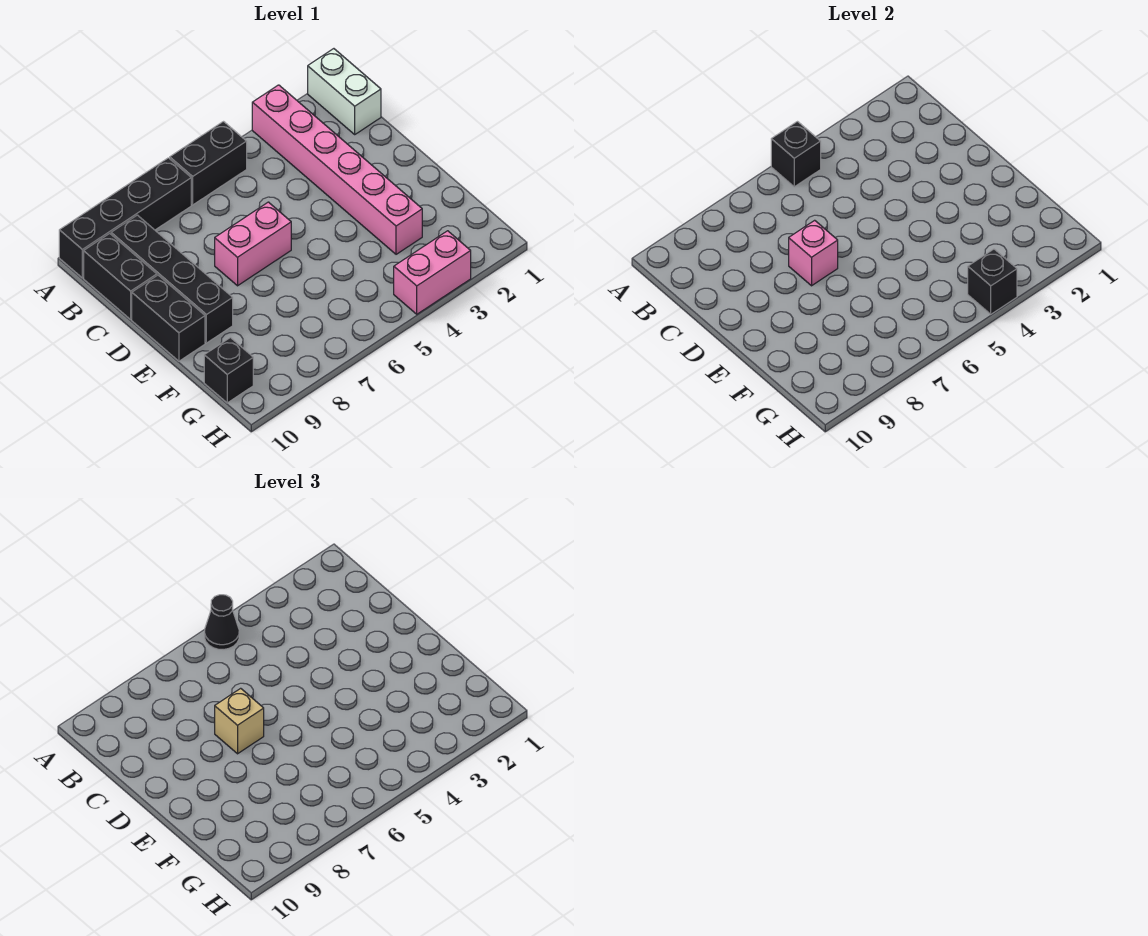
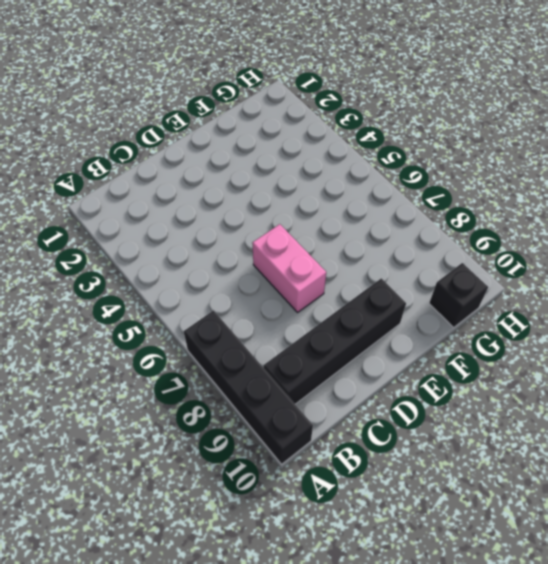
none -> white 1x2 brick [308,49,381,134]
none -> pink 1x6 brick [252,85,422,254]
none -> black 1x2 brick [170,122,247,205]

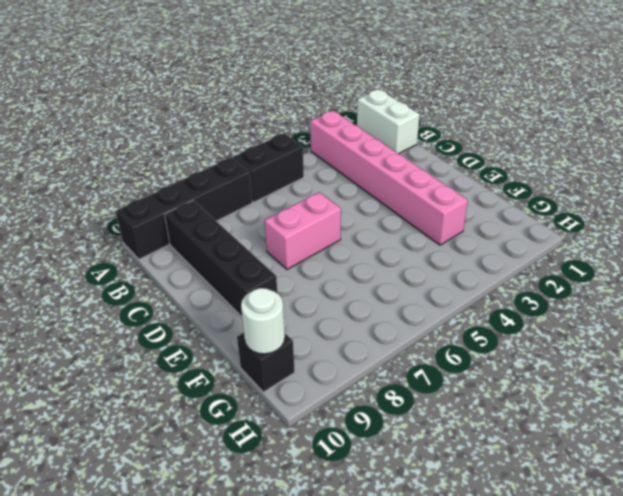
white 1x1 round brick [241,288,285,354] -> none
none -> black 1x2 brick [84,233,157,319]
none -> black 1x2 brick [132,275,205,361]
none -> pink 1x2 brick [394,231,471,314]

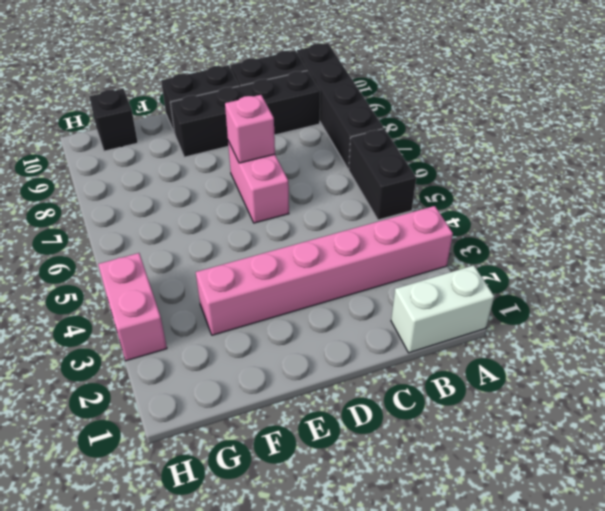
none -> black 1x1 brick [771,122,821,187]
none -> black 1x1 brick [968,249,1017,314]
none -> black 1x1 cone [205,595,239,650]

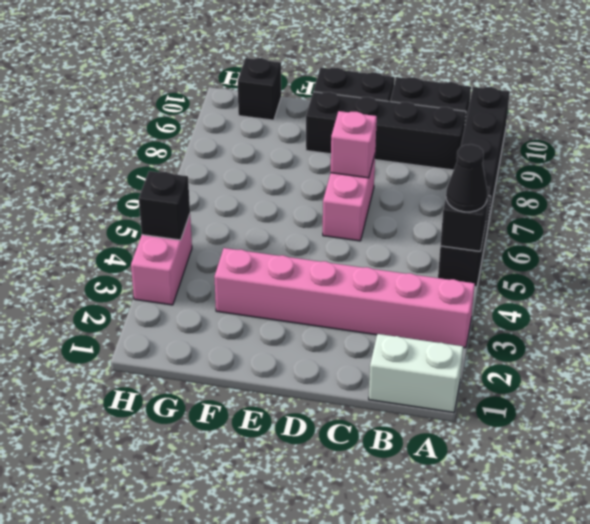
none -> tan 1x1 brick [215,688,264,754]

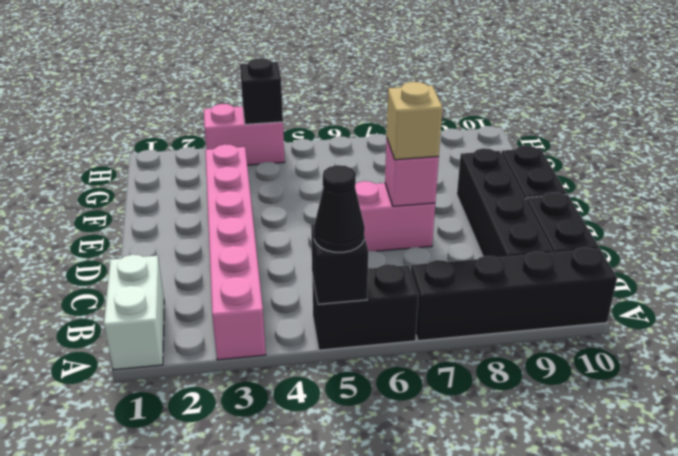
none -> black 1x1 brick [204,338,253,403]

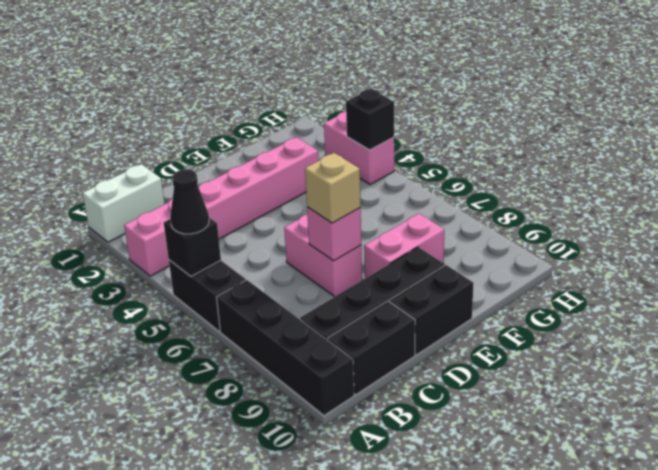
pink 1x2 brick [364,213,444,278] -> none
none -> black 1x1 brick [204,338,253,403]

